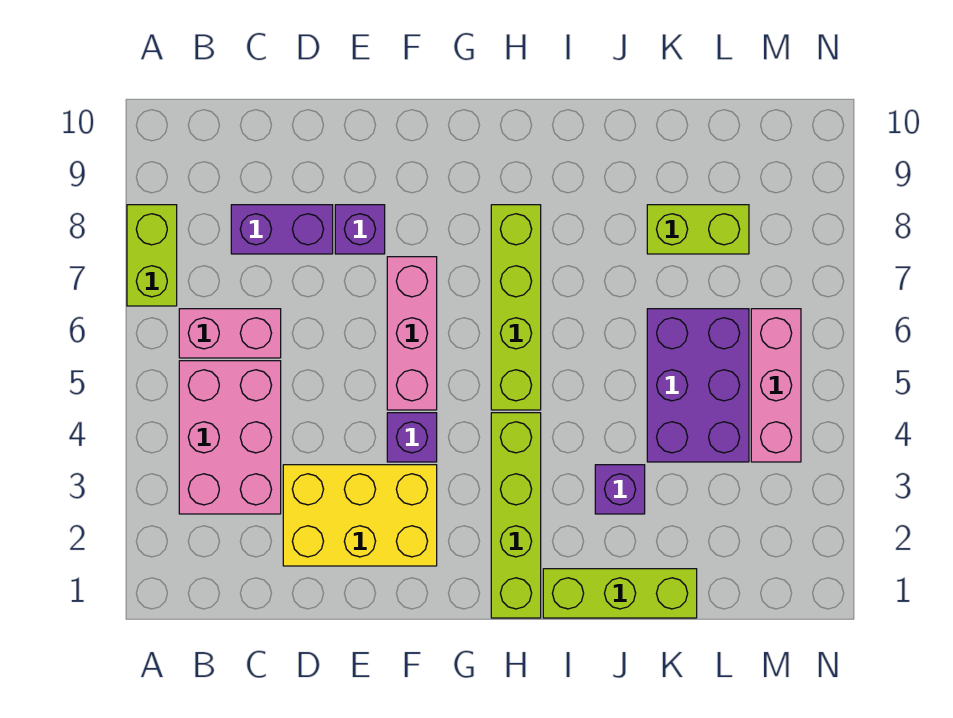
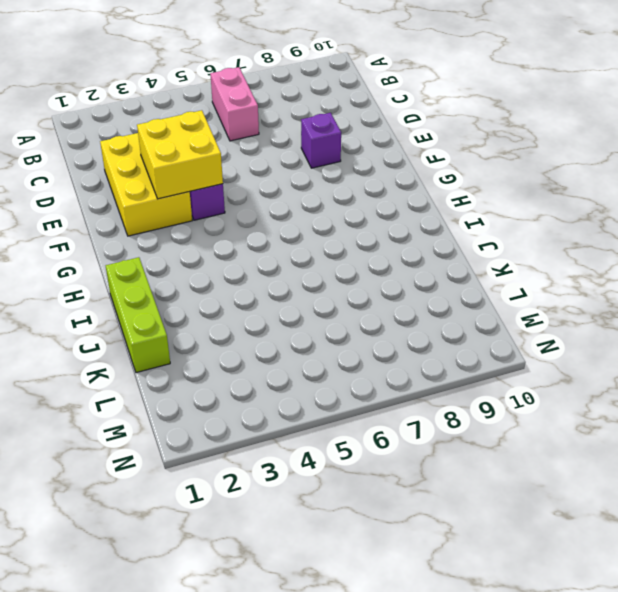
yellow 2x2 brick [137,110,223,199] -> none
none -> lime 1x2 brick [127,205,177,306]
none -> pink 2x3 brick [179,361,281,514]
none -> purple 1x2 brick [231,205,333,254]

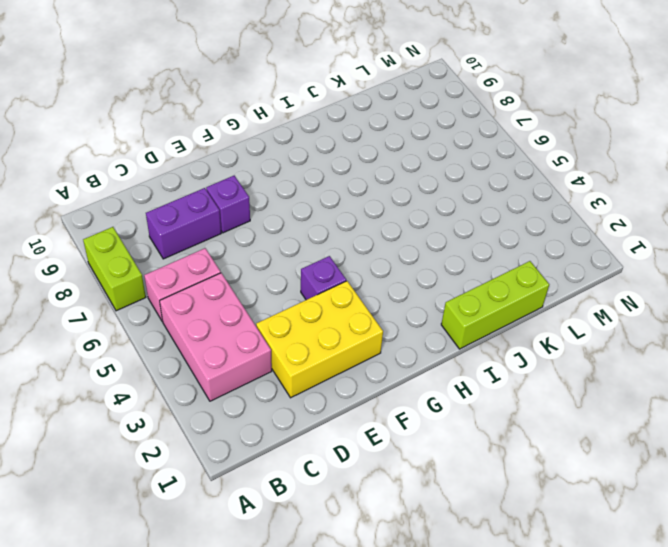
none -> pink 1x3 brick [387,257,437,410]
none -> lime 1x4 brick [491,413,541,618]
none -> lime 1x4 brick [491,205,541,410]

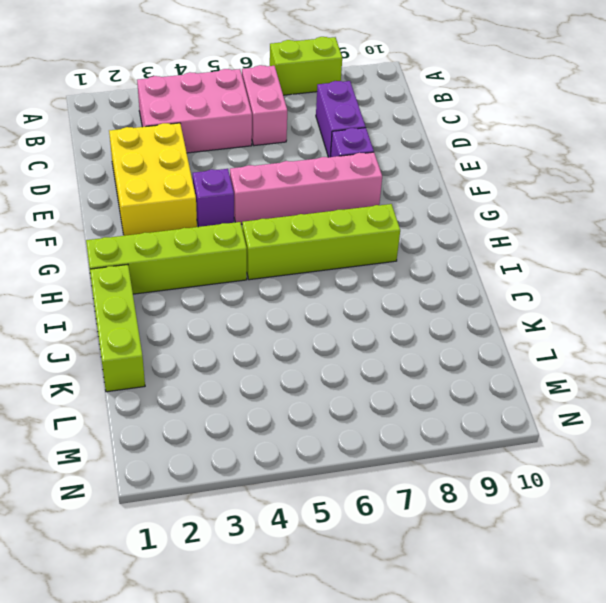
pink 1x4 brick [230,152,382,224] -> pink 1x3 brick [387,257,437,410]
none -> purple 1x1 brick [595,465,645,514]
none -> purple 2x3 brick [647,309,749,462]
none -> lime 1x2 brick [647,205,749,254]

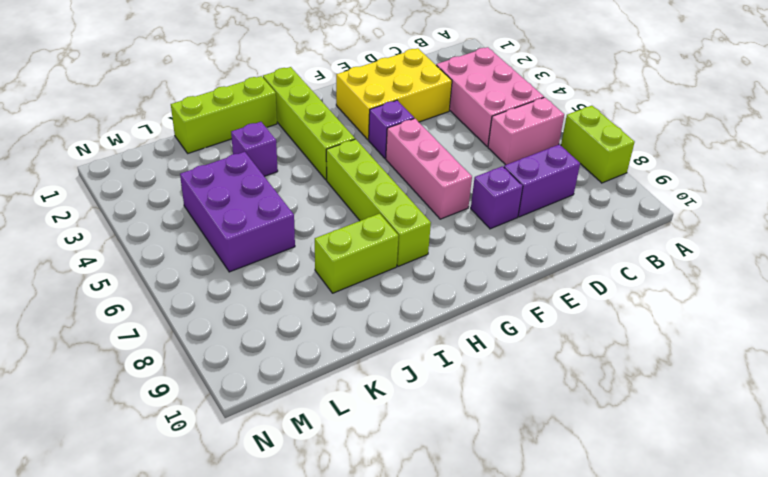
lime 1x2 brick [315,214,399,293] -> lime 1x2 brick moved to [647,205,749,254]
none -> pink 1x3 brick [751,309,801,462]

